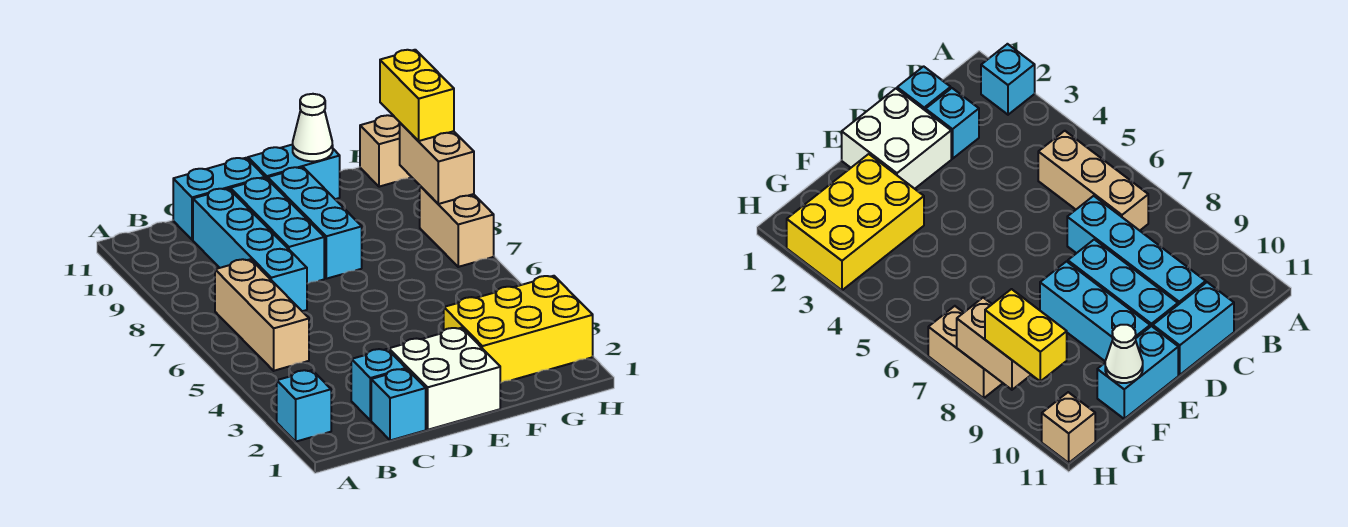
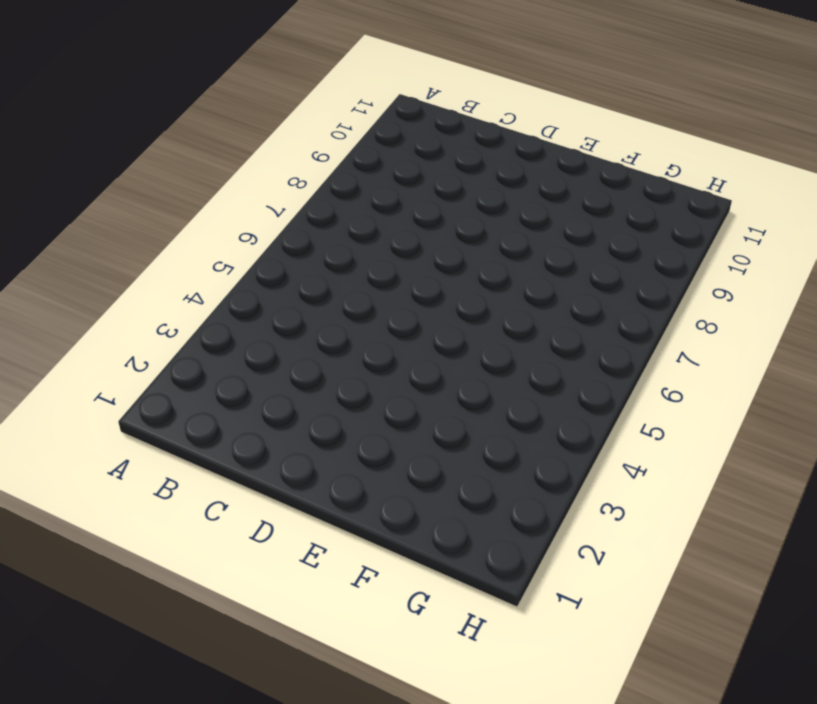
none -> cyan 1x1 brick [277,370,331,441]
none -> tan 1x3 brick [215,259,309,371]
none -> cyan 1x1 brick [371,369,426,440]

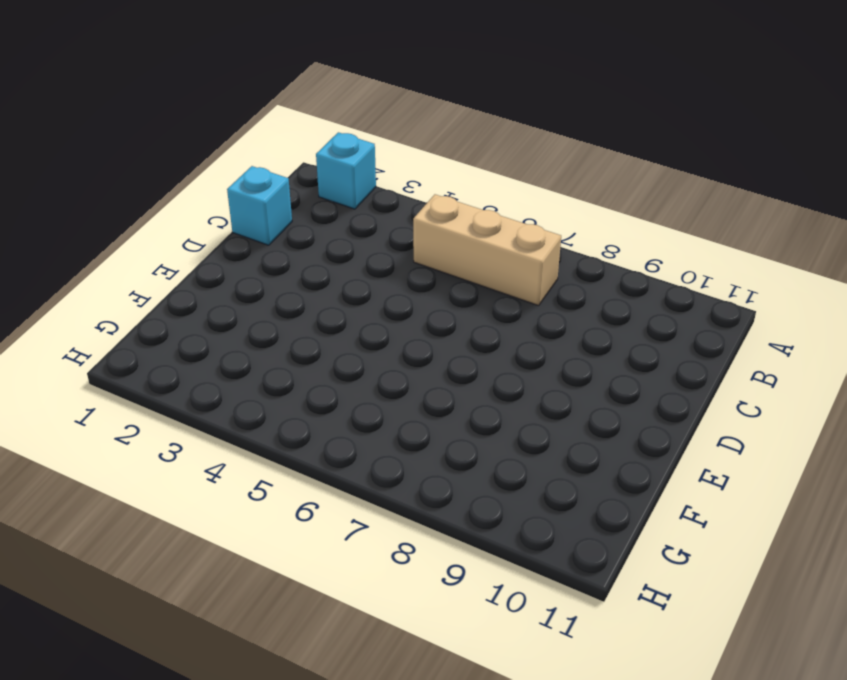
none -> cyan 1x1 brick [351,349,406,420]
none -> cyan 1x4 brick [193,188,307,311]
none -> cyan 1x2 brick [173,158,265,240]

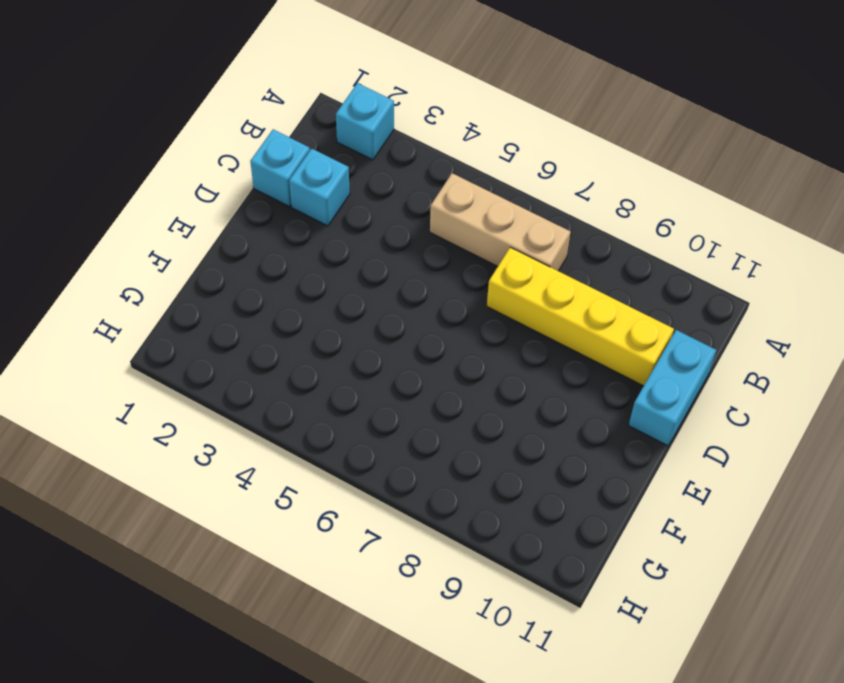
yellow 1x4 brick [487,247,674,386] -> cyan 1x4 brick [193,188,307,311]
none -> white 2x2 brick [389,328,500,430]
none -> cyan 1x3 brick [230,178,324,284]
none -> cyan 1x3 brick [268,167,362,279]

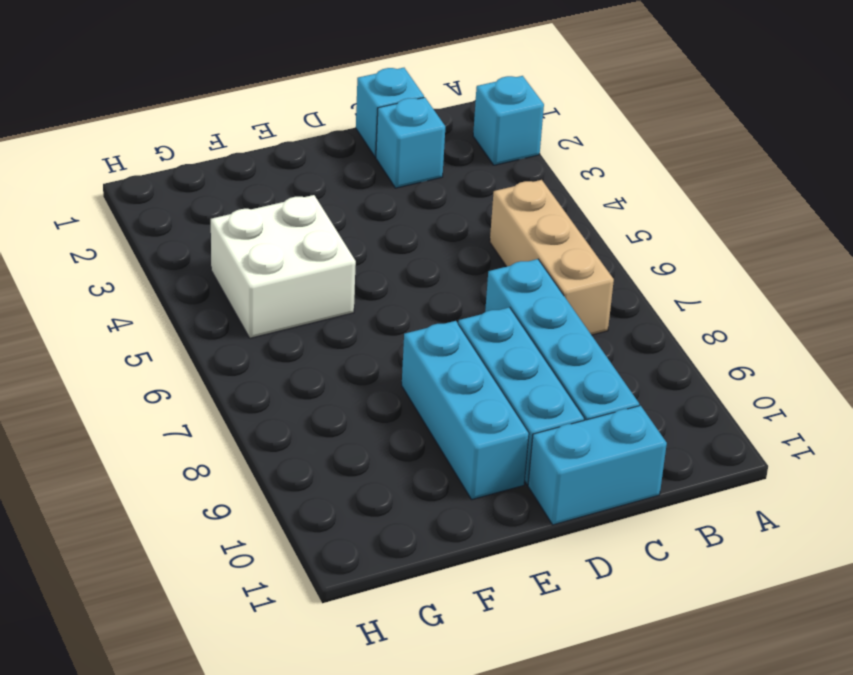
white 2x2 brick [211,195,356,338] -> white 2x2 brick moved to [389,328,500,430]
none -> cyan 1x2 brick [248,144,340,199]
none -> yellow 2x3 brick [444,276,593,383]
none -> tan 1x2 brick [420,186,494,267]

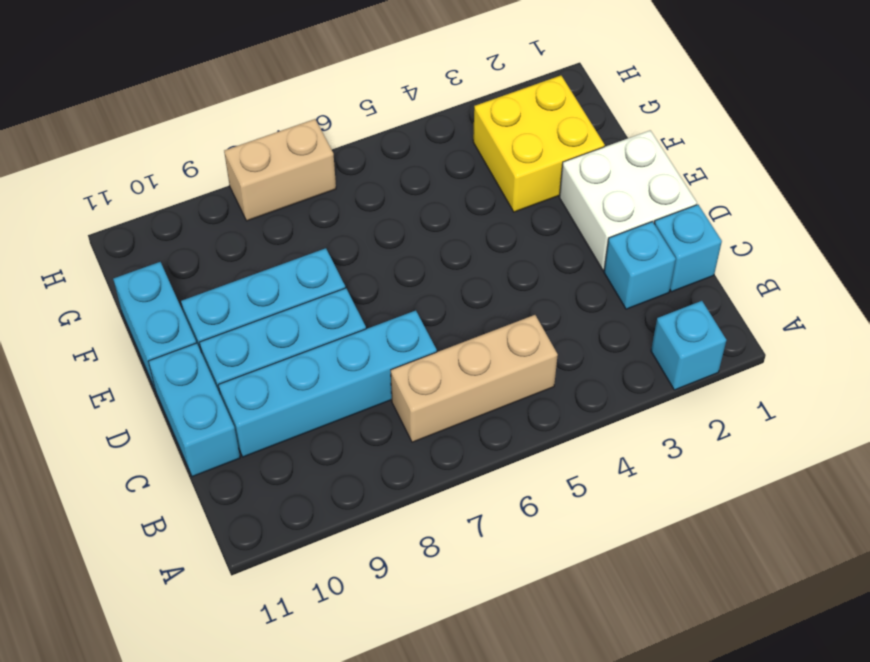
yellow 2x2 brick [473,76,605,212] -> yellow 2x3 brick [444,276,593,383]
none -> tan 1x1 brick [360,115,412,187]
none -> white 1x1 cone [293,94,333,161]
none -> tan 1x2 brick [400,123,474,204]

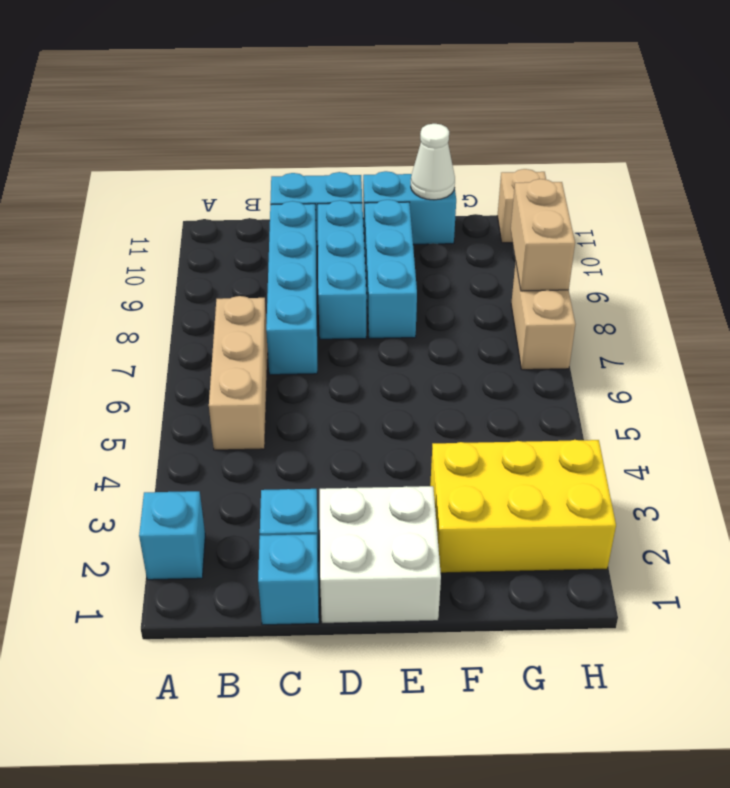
none -> yellow 1x2 brick [380,50,454,141]

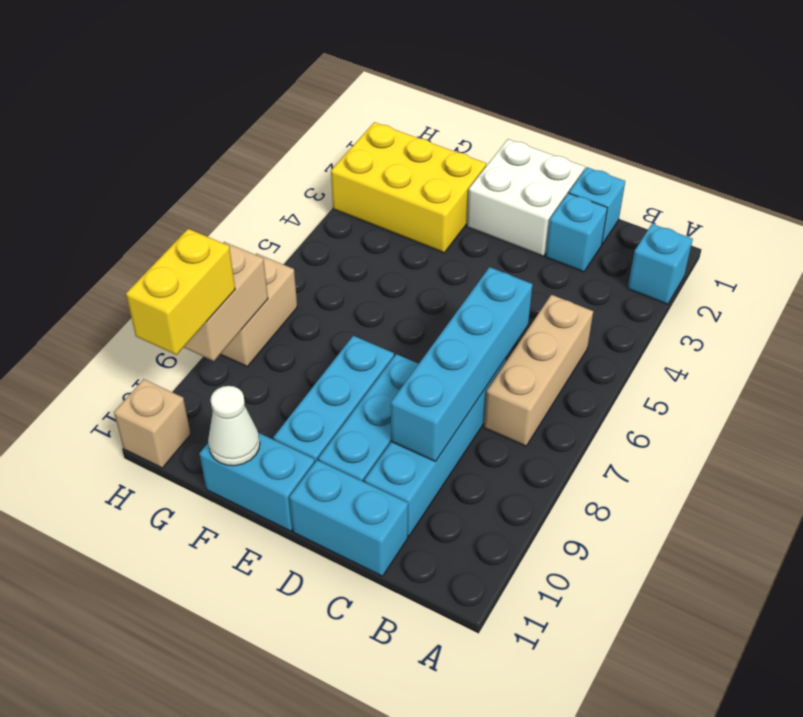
cyan 1x4 brick [391,267,533,462] -> none

